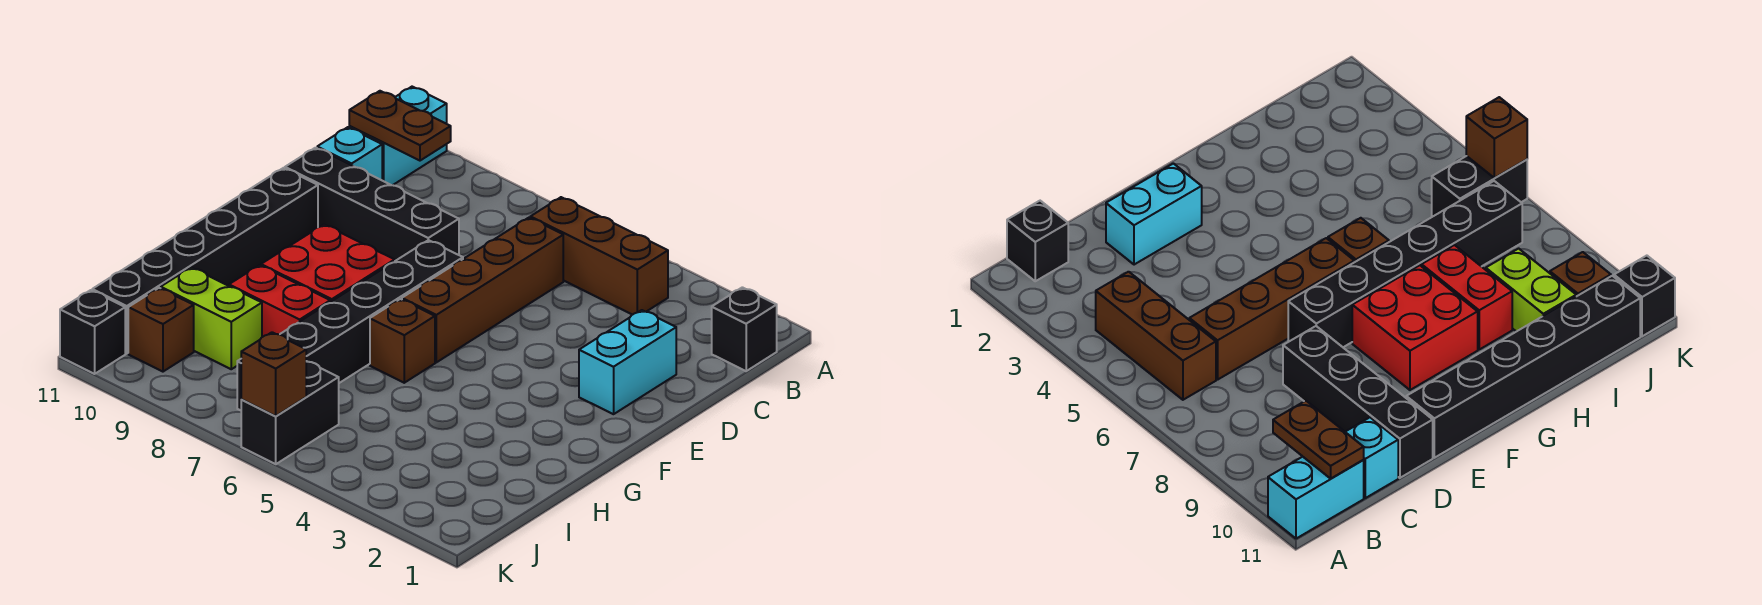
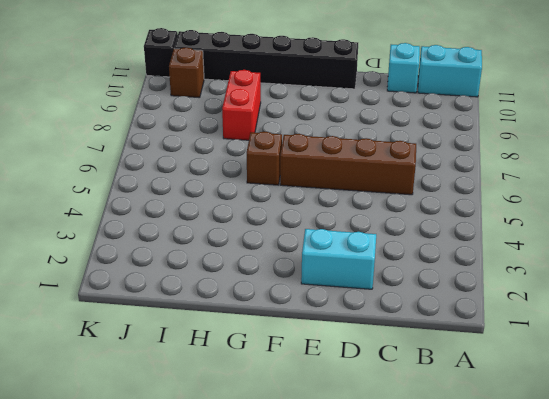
none -> black 1x1 brick [712,287,777,371]
none -> brown 1x3 brick [530,197,668,315]
none -> black 1x4 brick [285,148,459,261]

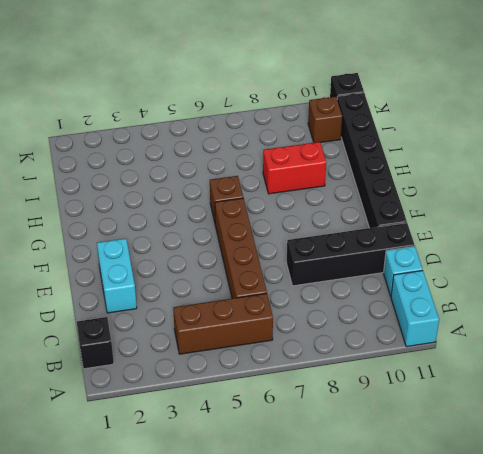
none -> black 1x6 brick [237,240,463,410]
none -> red 2x2 brick [261,224,395,302]
none -> lime 1x2 brick [161,267,262,369]

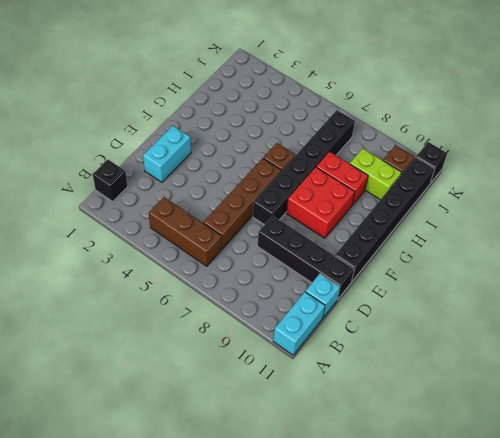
none -> black 1x2 brick [241,361,339,464]
none -> brown 1x2 plate [349,91,451,161]
none -> brown 1x1 brick [241,332,306,416]

